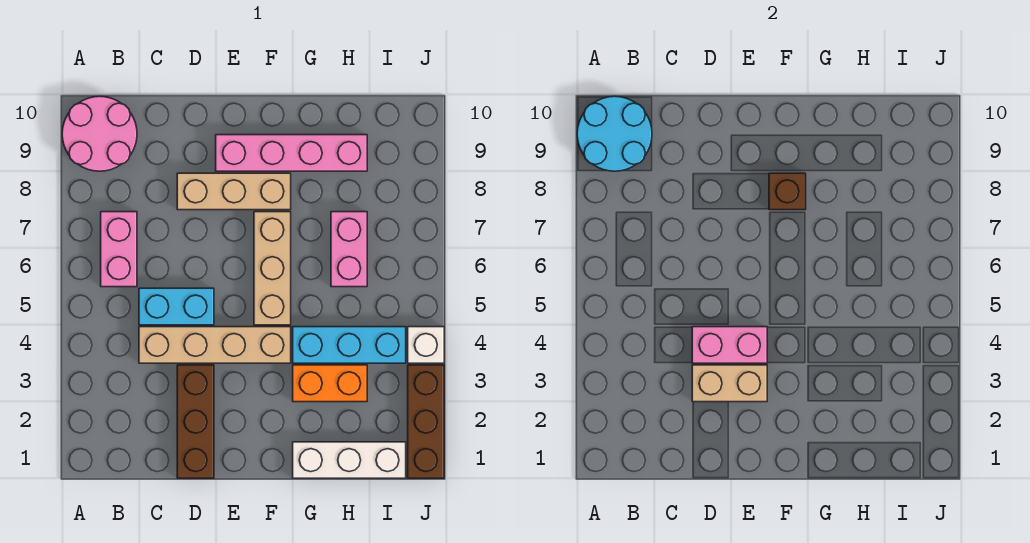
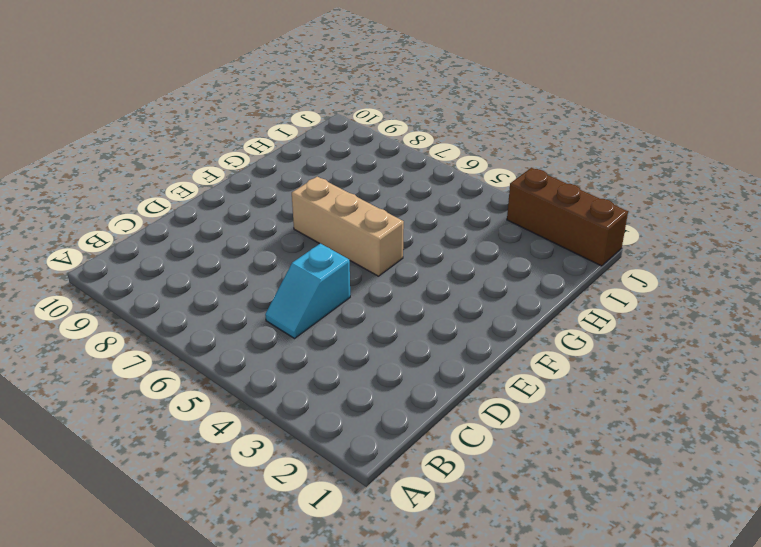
cyan 1x2 slope [265,243,350,338] -> cyan 1x2 brick [139,288,214,325]
none -> pink 2x2 round brick [62,96,137,171]
none -> pink 1x2 brick [101,212,137,287]
none -> tan 1x4 brick [139,327,291,363]

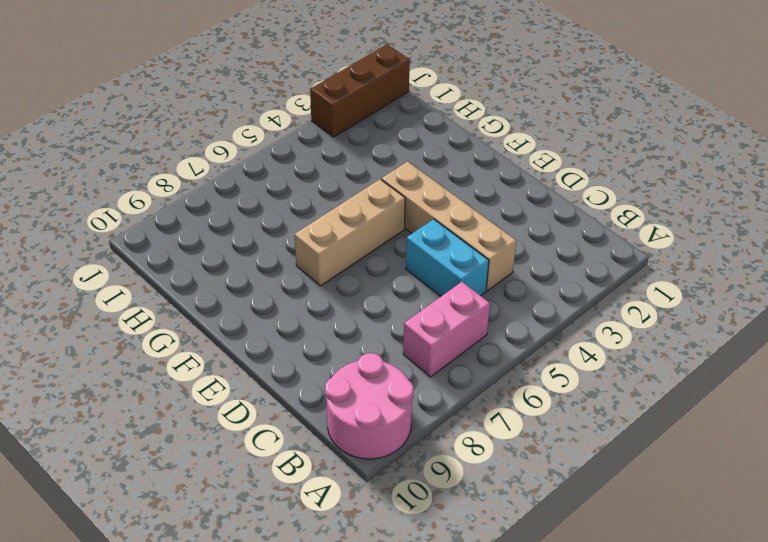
none -> brown 1x3 brick [177,365,214,478]
none -> tan 1x3 brick [177,173,291,210]
none -> pink 1x4 brick [216,135,367,171]

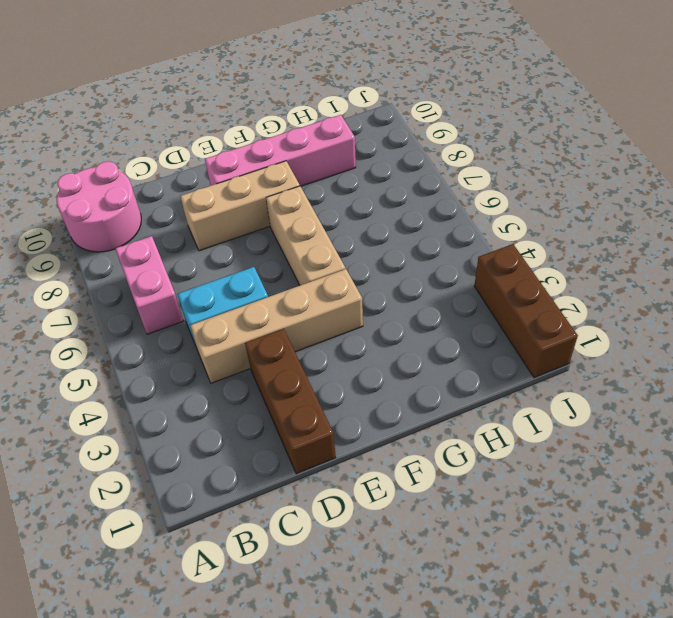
none -> white 1x3 brick [293,442,406,478]
none -> orange 1x2 brick [293,365,367,402]
none -> cyan 1x3 brick [293,327,406,363]

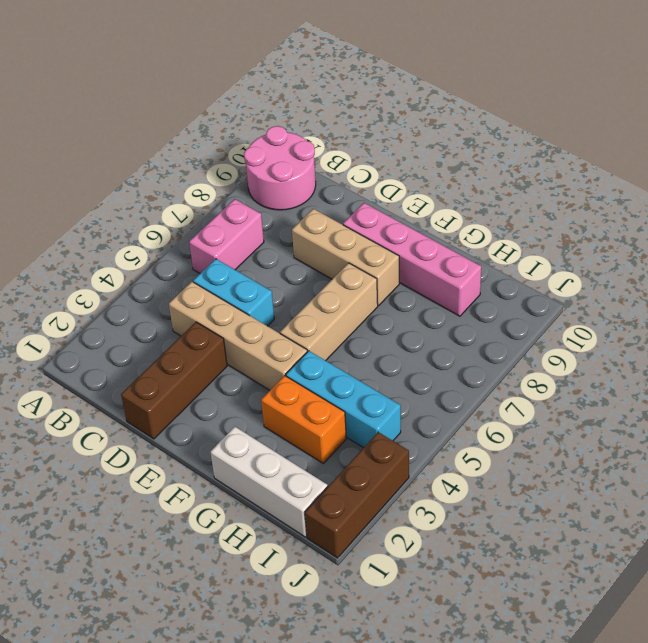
none -> pink 1x2 brick [331,212,367,287]
none -> white 1x1 brick [408,327,444,363]
none -> cyan 2x2 round brick [577,96,652,171]

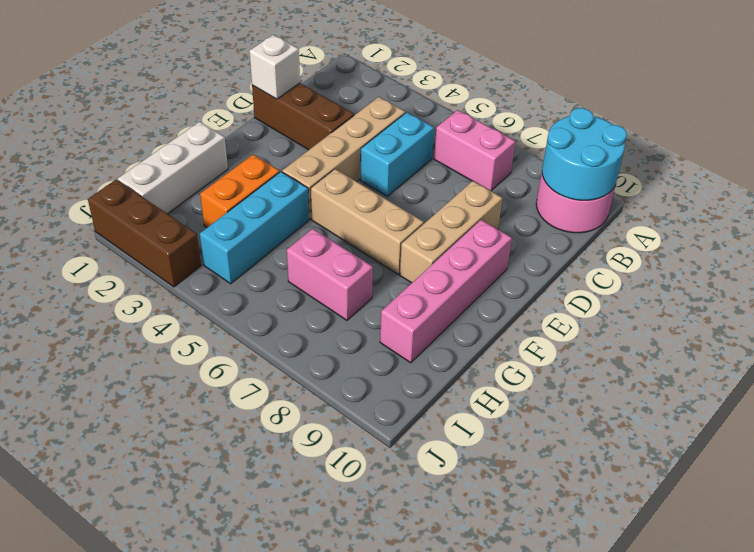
white 1x1 brick [249,35,300,99] -> white 1x1 brick moved to [408,327,444,363]
none -> tan 1x2 brick [692,365,767,402]
none -> pink 1x2 brick [692,327,767,363]
none -> brown 1x1 brick [769,173,806,210]

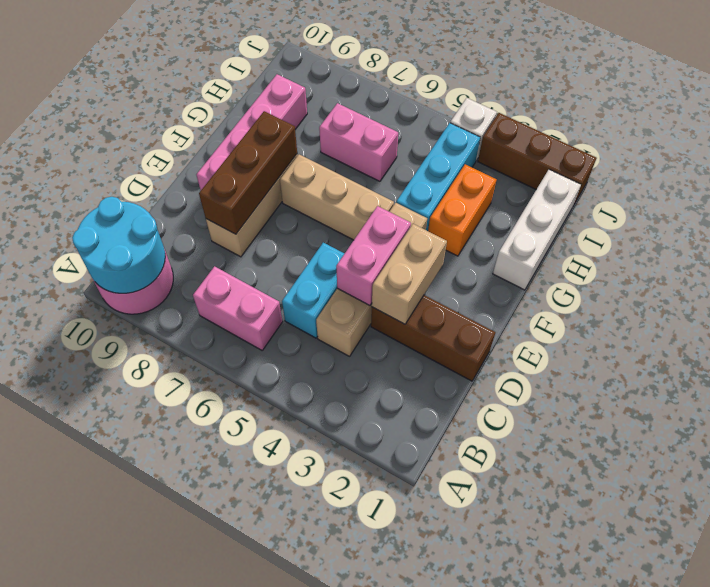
brown 1x3 brick [199,111,297,234] -> brown 1x1 brick [769,173,806,210]

